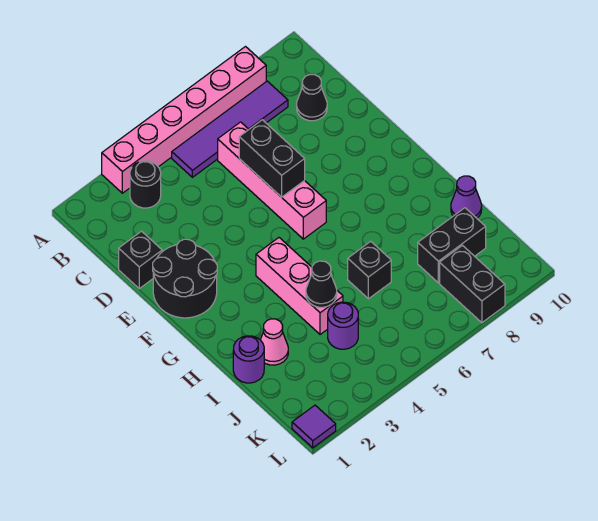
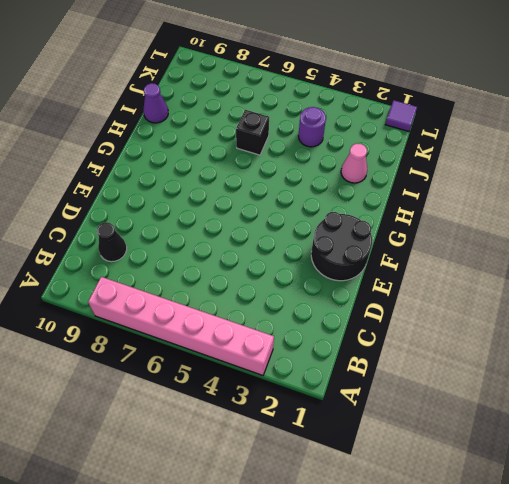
none -> black 1x1 round brick [130,161,161,208]
none -> purple 1x4 tile [172,81,288,177]
none -> pink 1x4 brick [218,122,326,239]

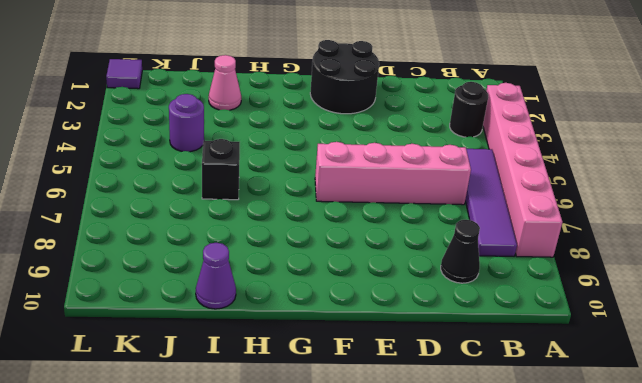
none -> black 1x1 brick [119,231,162,289]
none -> pink 1x3 brick [256,238,343,335]
none -> purple 1x1 round brick [233,336,264,383]

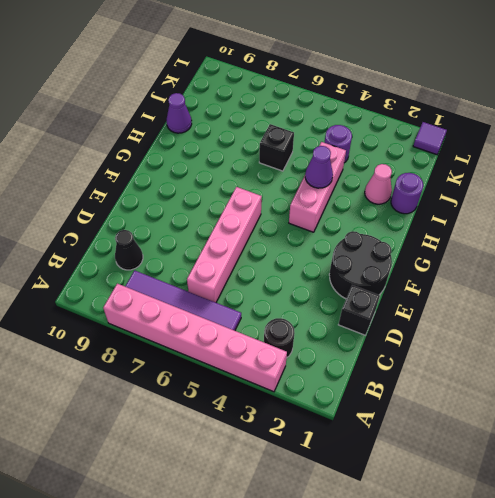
purple 1x1 cone [305,146,333,188] -> none
none -> black 1x2 brick [418,208,486,283]
none -> black 1x2 brick [440,246,505,323]
none -> black 1x2 brick [239,120,305,197]

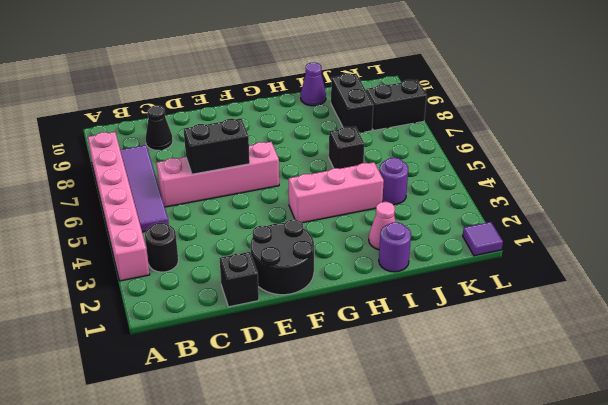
none -> black 1x1 cone [306,261,337,307]

